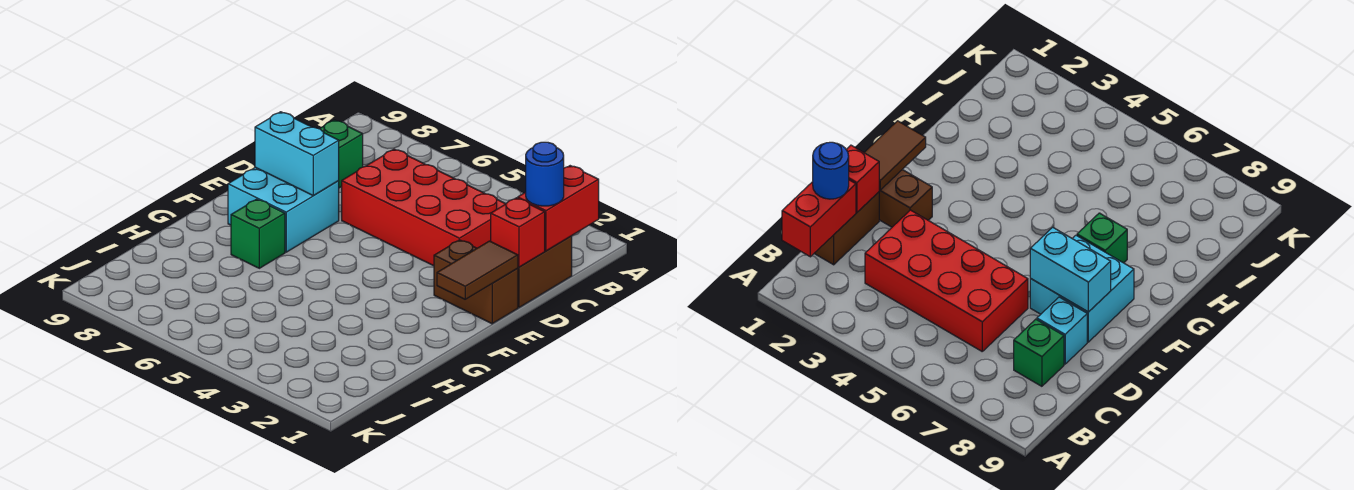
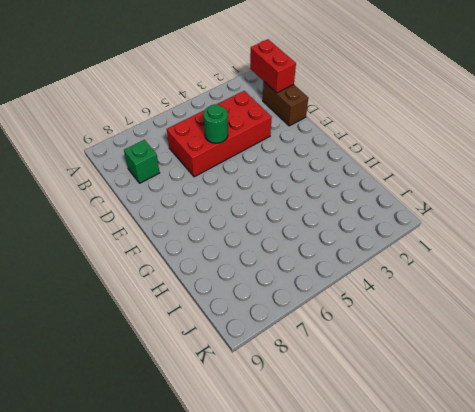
green 1x1 round brick [203,104,228,143] -> none
none -> cyan 1x1 brick [1037,297,1087,364]
none -> brown 1x2 brick [434,240,518,324]
none -> cyan 2x2 brick [228,167,339,252]

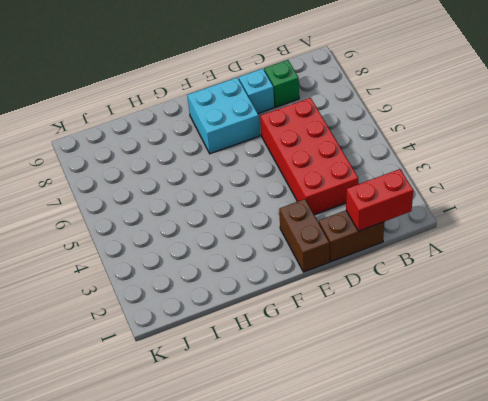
none -> green 1x1 brick [231,199,285,268]
none -> red 1x1 brick [491,198,545,267]
none -> brown 1x2 tile [437,241,518,299]

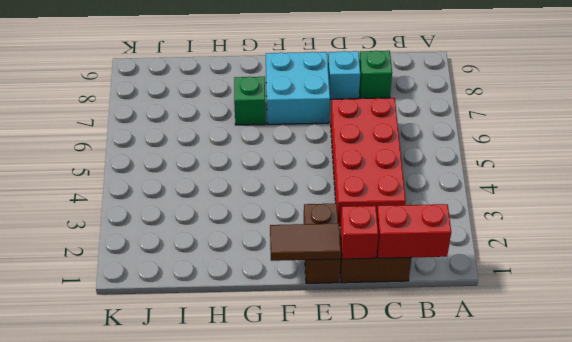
none -> cyan 1x2 brick [255,112,339,196]
none -> blue 1x1 round brick [526,142,564,206]

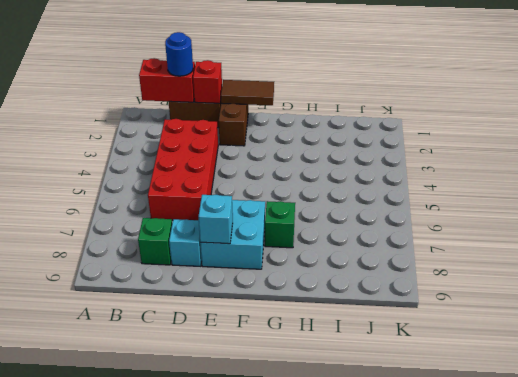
cyan 1x1 brick [199,195,233,244] -> cyan 1x2 brick [255,112,339,196]

